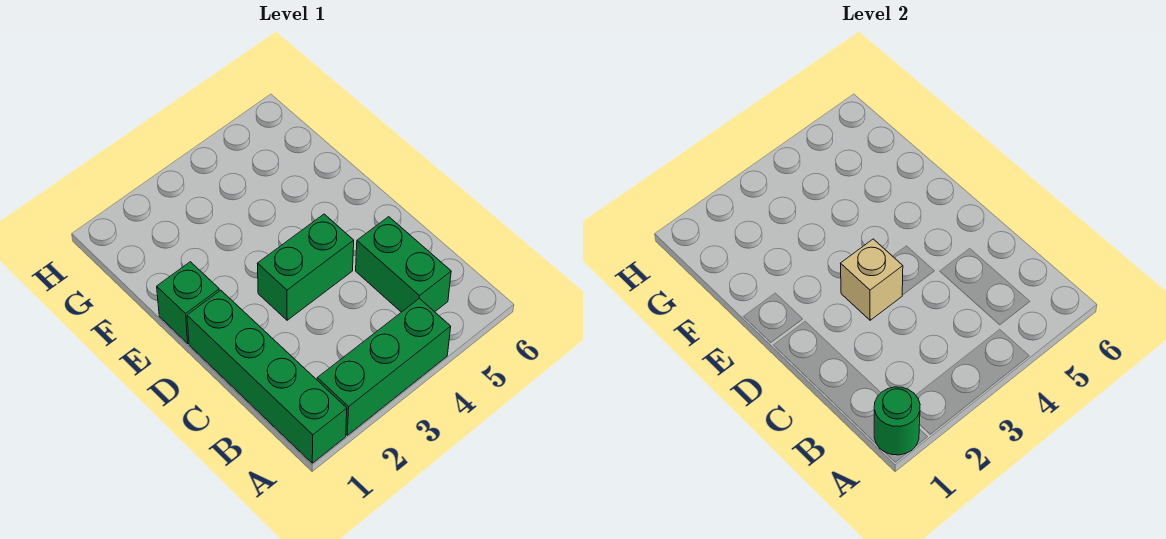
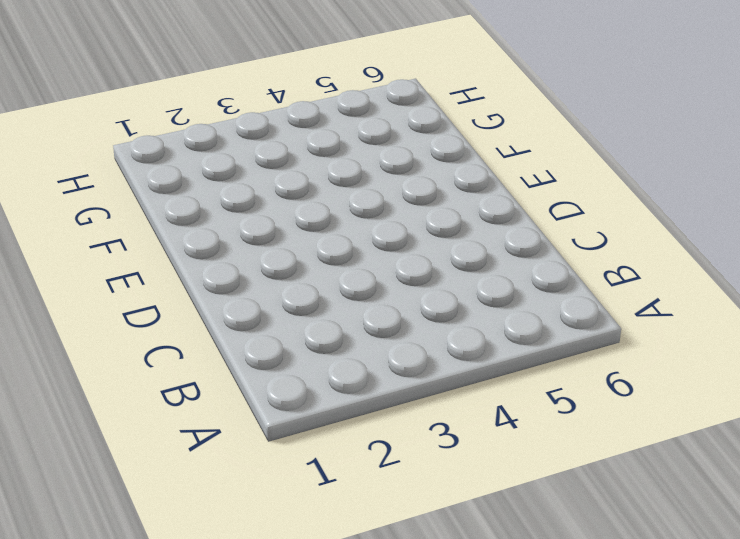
none -> green 1x4 brick [187,290,347,463]
none -> green 1x3 brick [317,298,451,435]

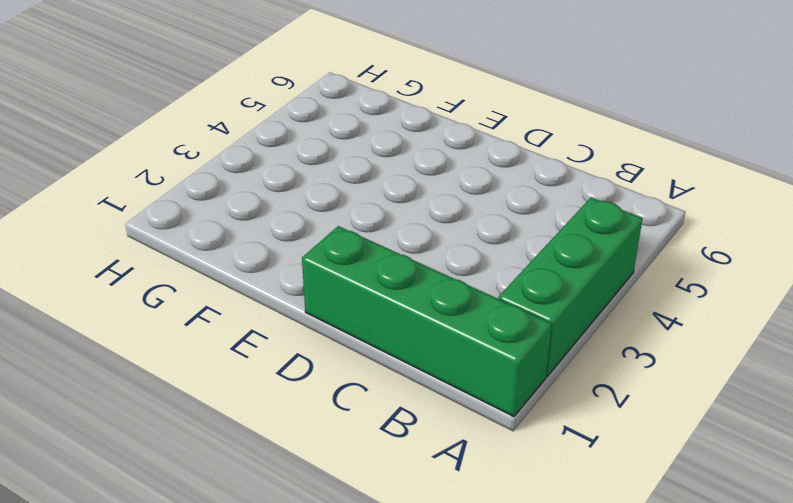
none -> green 1x2 brick [356,217,451,312]
none -> green 1x2 brick [257,214,354,320]

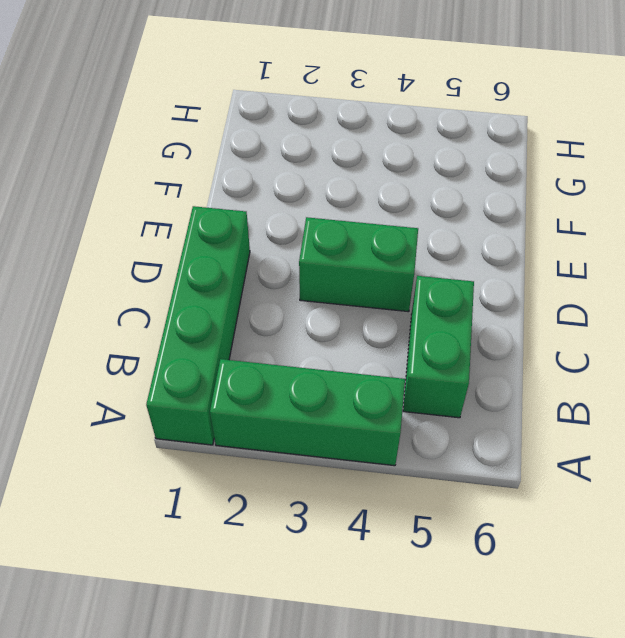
none -> green 1x1 brick [157,262,219,343]
none -> green 1x1 round brick [874,387,920,455]

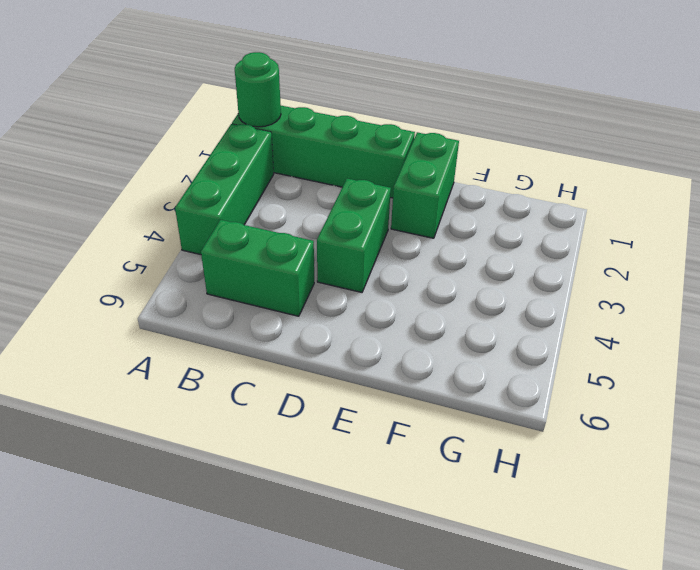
green 1x2 brick [391,132,459,238] -> green 1x1 brick [157,262,219,343]
none -> tan 1x1 brick [840,239,903,320]

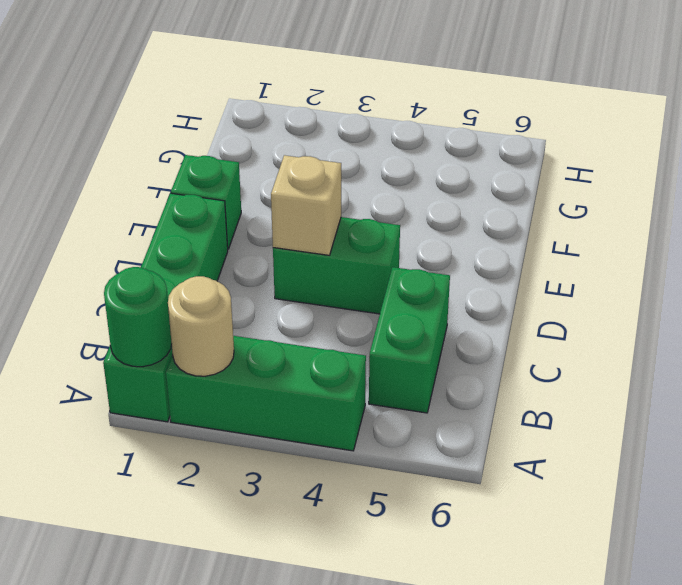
tan 1x1 round brick [168,276,234,376] -> none

